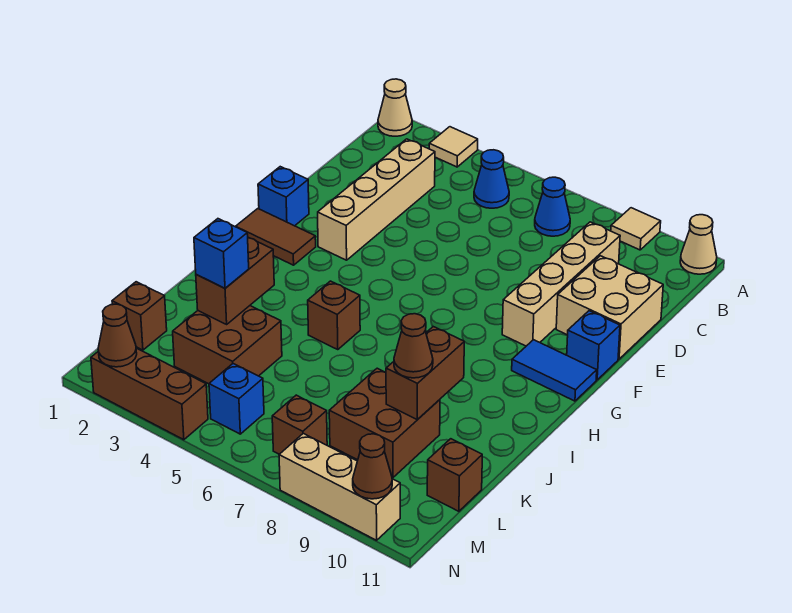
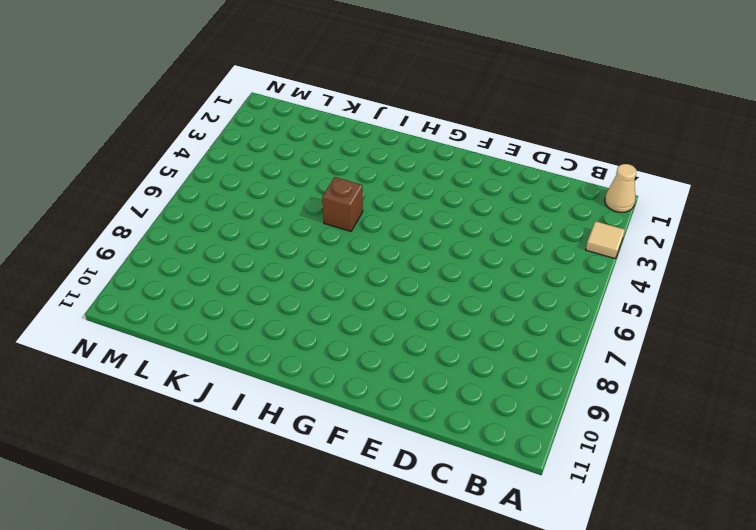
none -> tan 1x1 tile [611,208,661,250]
none -> tan 1x1 cone [680,215,717,274]
none -> blue 1x1 cone [474,150,509,208]

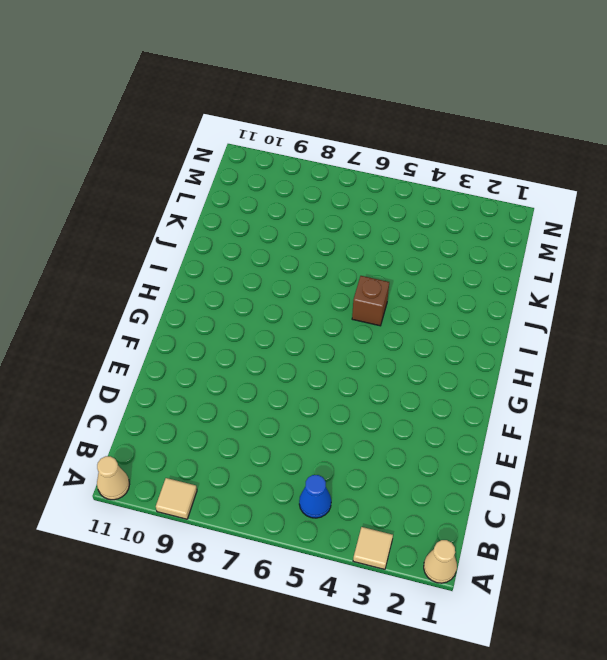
none -> blue 1x1 cone [535,177,570,236]
none -> tan 1x4 brick [318,139,435,260]
none -> tan 1x4 brick [502,222,620,346]

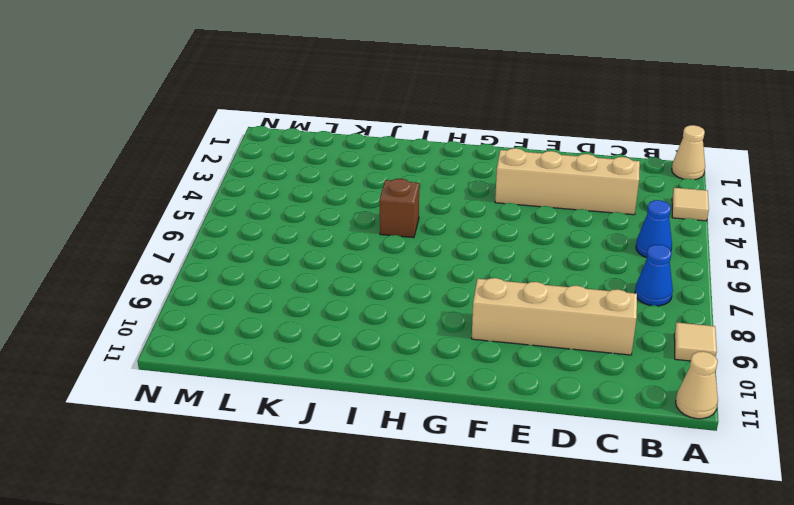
none -> tan 2x2 brick [556,256,663,359]
none -> blue 1x1 brick [258,167,309,226]
none -> blue 1x1 brick [567,311,620,380]

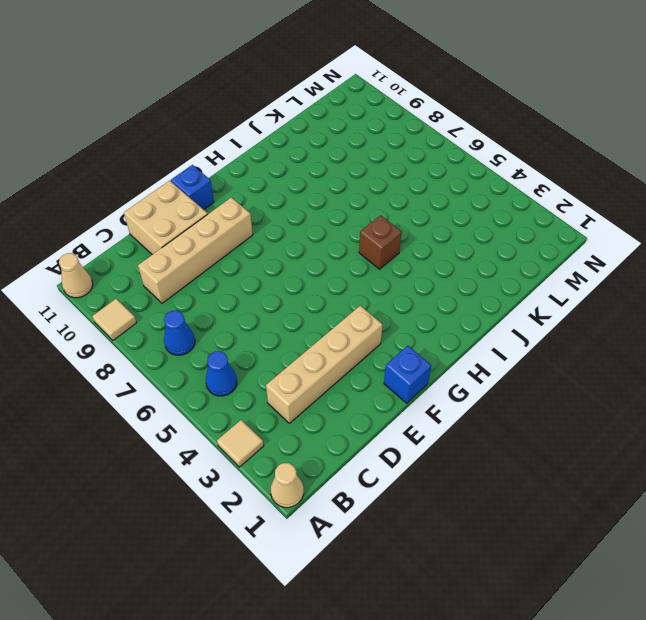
none -> brown 1x2 tile [236,209,316,265]
none -> blue 1x2 tile [512,340,597,401]
none -> brown 2x2 brick [173,306,282,384]

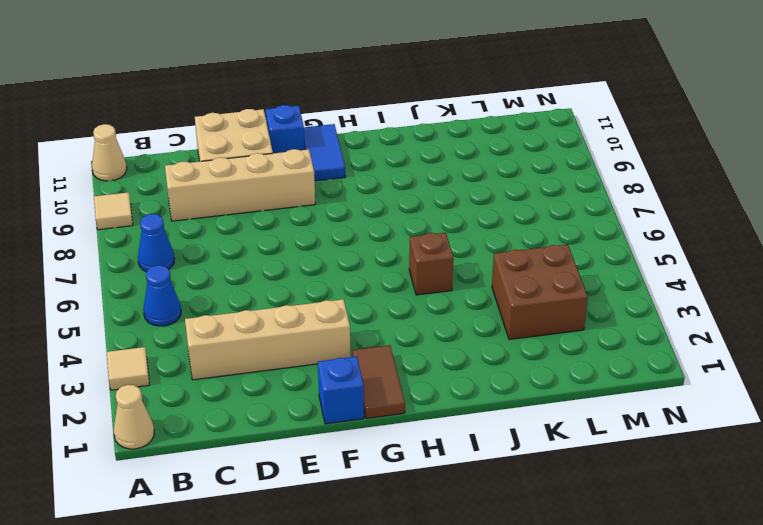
none -> brown 2x2 brick [329,368,440,478]
none -> brown 1x1 brick [112,282,167,350]
none -> brown 1x1 brick [427,439,482,511]

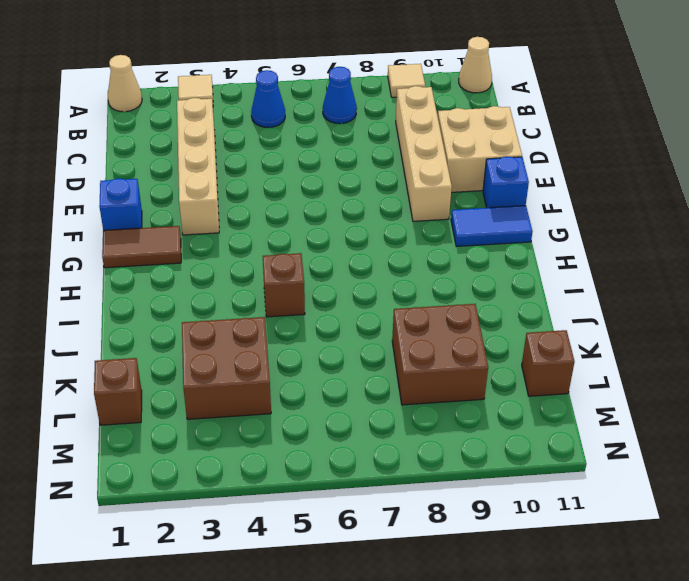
none -> blue 1x1 brick [209,364,264,434]
none -> brown 1x1 brick [272,395,327,454]
none -> brown 1x3 brick [91,348,208,440]

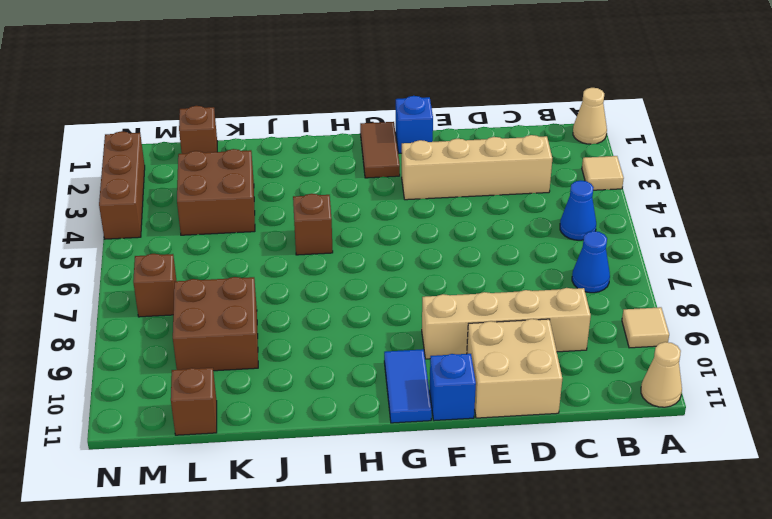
none -> blue 1x1 brick [209,364,264,434]
none -> tan 1x3 brick [279,433,400,540]
none -> brown 1x2 brick [196,237,274,324]

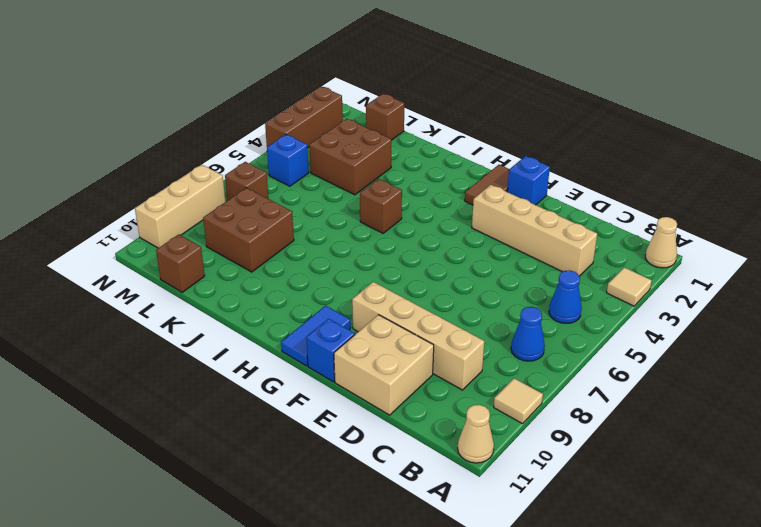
none -> brown 1x2 brick [196,237,274,324]
none -> brown 1x2 brick [386,327,464,420]
none -> brown 1x1 cone [98,304,137,367]

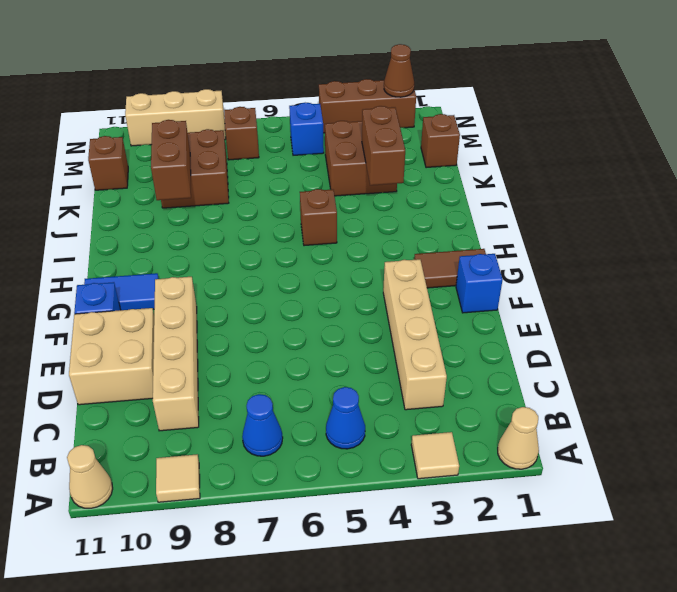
none -> brown 1x1 cone [353,434,392,499]
none -> blue 1x1 brick [194,219,249,288]
none -> brown 1x1 cone [394,314,433,378]

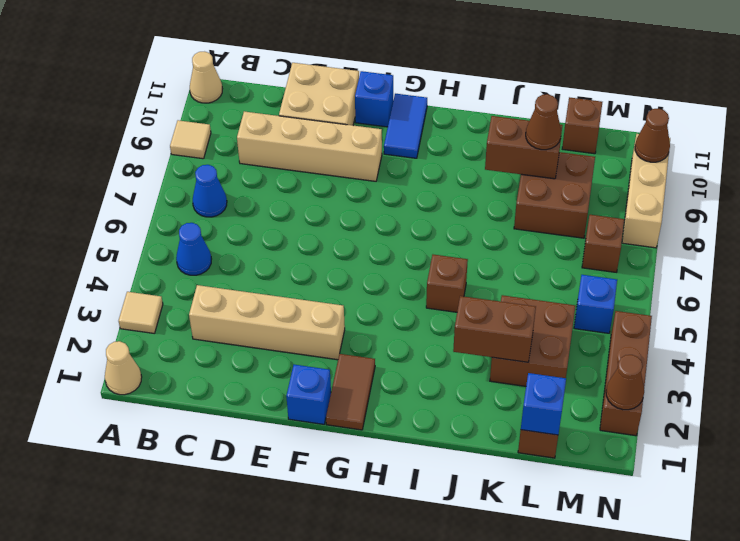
blue 1x1 brick [521,373,566,435] -> blue 1x1 brick moved to [194,219,249,288]

